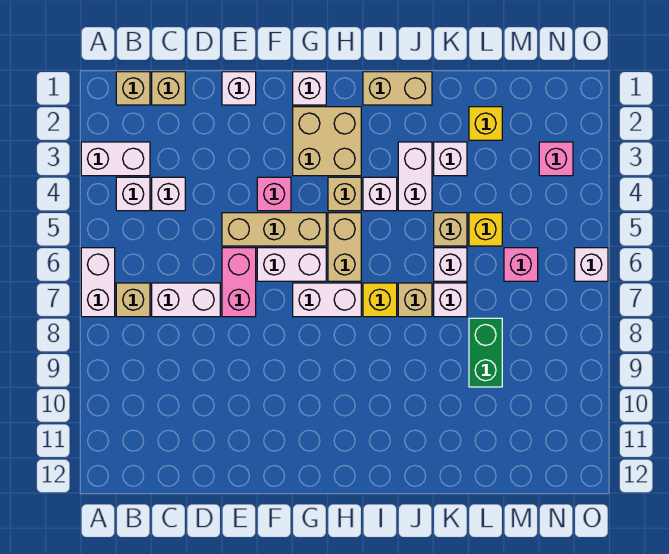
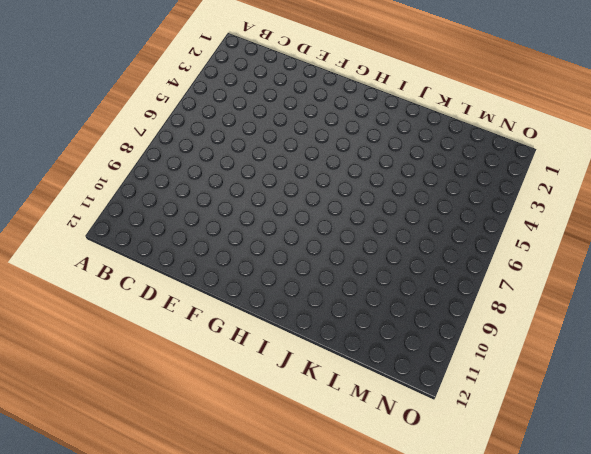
none -> white 1x2 brick [81,142,150,176]
none -> white 1x2 brick [81,248,115,317]
none -> tan 1x1 brick [116,72,150,105]
none -> white 1x1 brick [116,177,150,211]

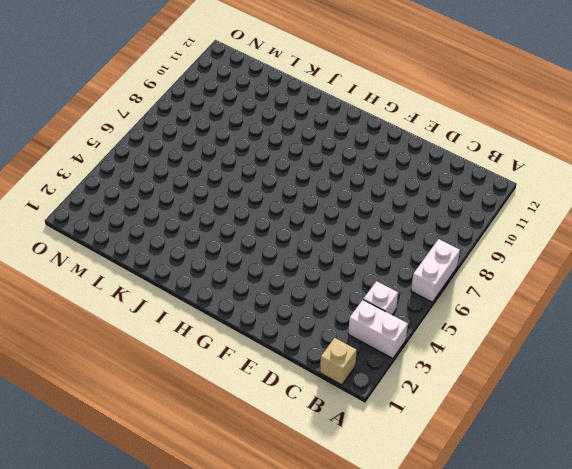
none -> tan 1x1 brick [116,283,150,317]
none -> tan 1x1 brick [152,72,185,105]
none -> white 1x1 brick [152,177,185,211]
none -> white 1x2 brick [152,283,220,317]

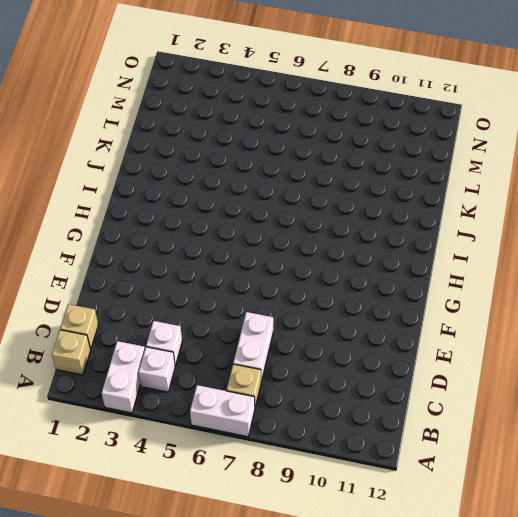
none -> white 1x1 brick [222,72,256,105]
none -> tan 1x3 brick [222,213,326,246]
none -> pink 1x2 brick [222,248,256,317]
none -> pink 1x1 brick [257,177,291,211]

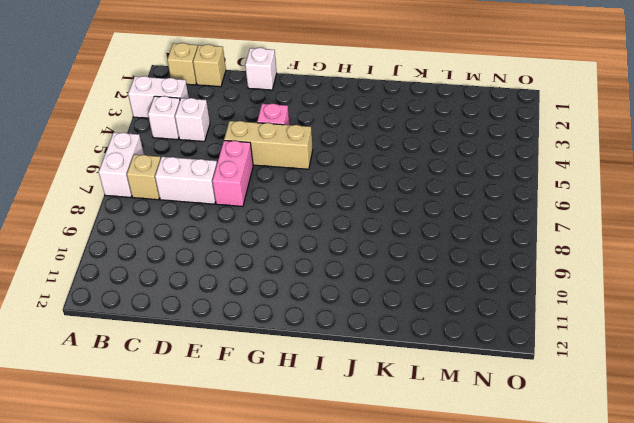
none -> white 1x2 brick [257,248,326,281]
none -> white 1x1 brick [293,72,326,105]
none -> tan 2x2 brick [293,107,361,176]
none -> white 1x2 brick [293,283,361,317]

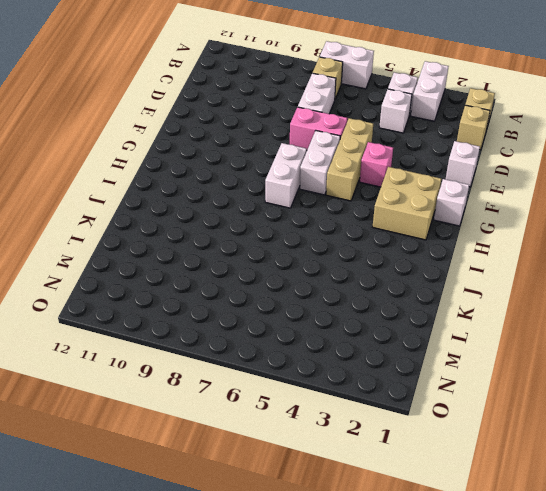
none -> tan 1x1 brick [328,177,361,211]
none -> tan 1x2 brick [328,213,361,281]
none -> tan 1x2 brick [363,72,432,105]
none -> white 1x1 brick [363,177,397,211]

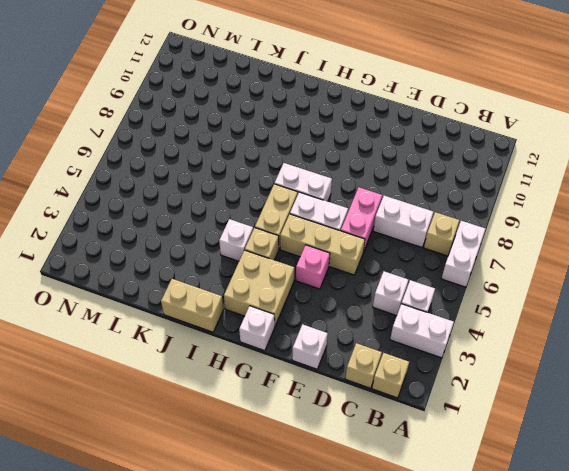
none -> yellow 1x1 brick [363,283,397,317]
none -> white 1x2 brick [398,142,432,211]
none -> tan 1x1 brick [398,283,432,317]
none -> white 1x1 brick [434,142,467,176]

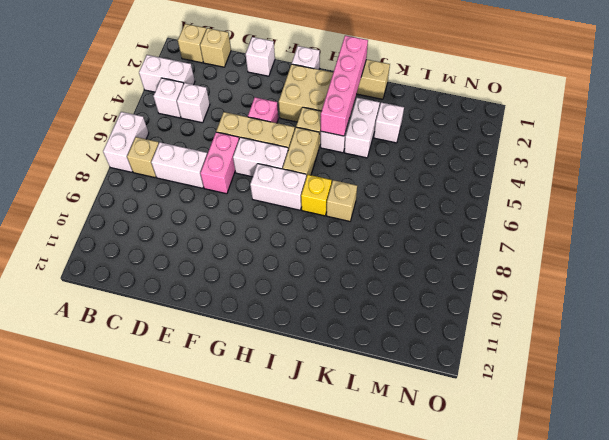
pink 1x4 brick [321,36,368,136] -> none
none -> tan 1x1 brick [434,213,467,246]
none -> white 1x1 brick [434,248,467,281]
none -> white 1x1 brick [434,283,467,317]
none -> yellow 1x1 brick [469,107,502,140]

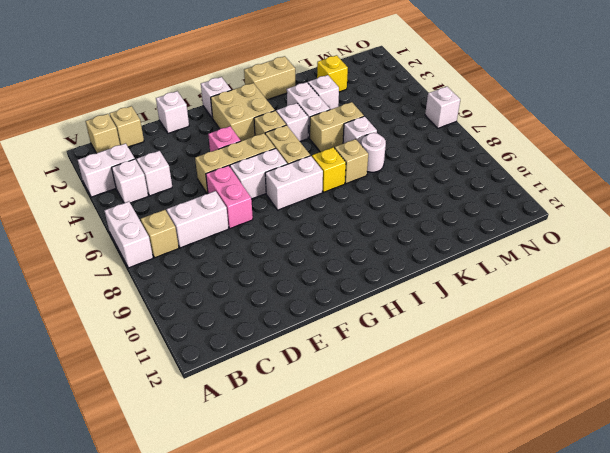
tan 1x2 brick [310,102,364,152] -> tan 1x1 brick [434,213,467,246]
white 1x1 round brick [361,133,386,172] -> white 1x1 brick [434,283,467,317]
none -> yellow 1x1 brick [469,213,502,246]
none -> green 1x2 brick [469,318,502,387]
none -> pink 1x1 brick [504,248,538,281]
none -> pink 1x1 brick [539,142,573,176]

